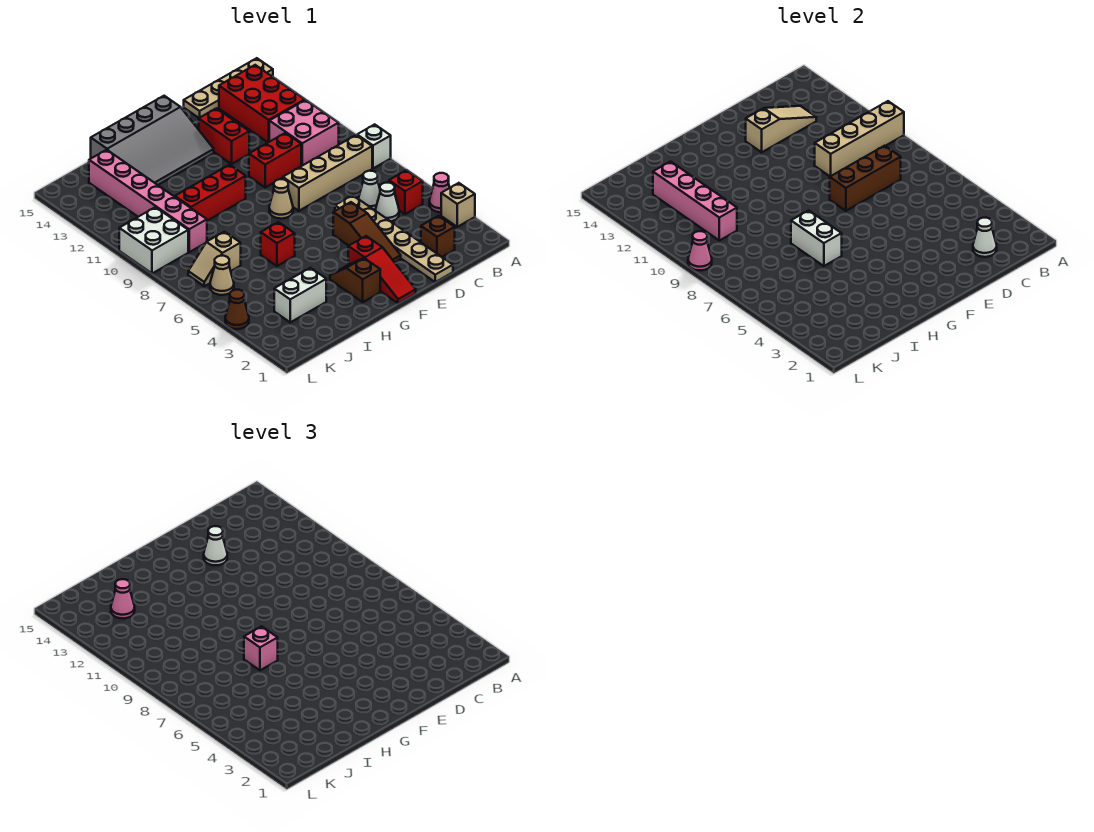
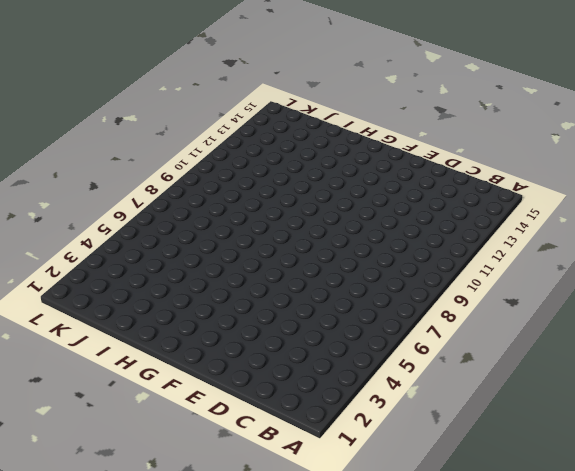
none -> tan 1x1 brick [441,183,475,227]
none -> pink 1x1 cone [429,173,450,212]
none -> white 1x1 brick [357,124,391,168]
none -> tan 1x4 plate [184,58,273,118]

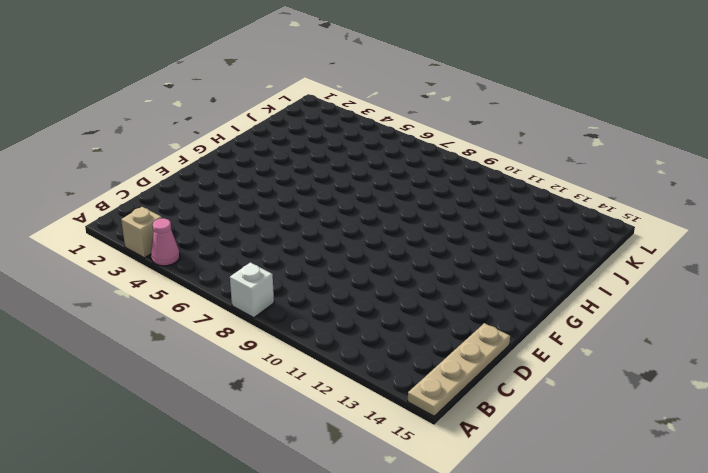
none -> red 1x1 brick [389,170,423,214]
none -> tan 1x4 brick [283,135,372,211]
none -> pink 2x2 brick [269,100,339,166]
none -> red 2x3 brick [219,65,305,142]

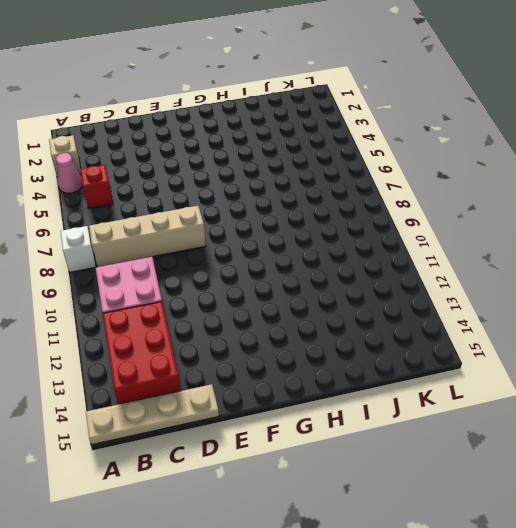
none -> brown 1x1 brick [421,216,455,257]
none -> white 1x1 cone [375,183,399,221]
none -> white 1x1 cone [359,171,380,210]
none -> tan 1x6 plate [335,195,453,282]

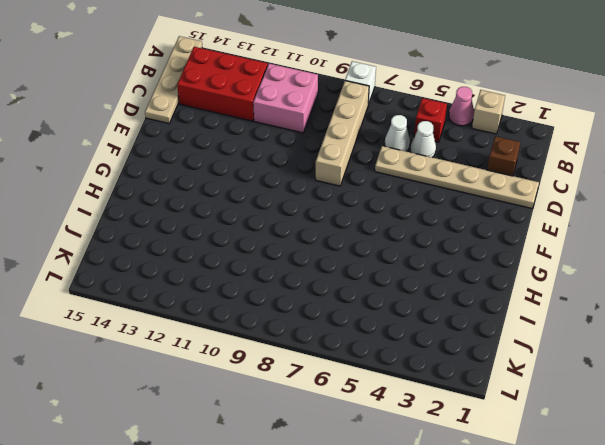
none -> red 1x2 brick [249,133,301,187]
none -> brown 1x3 slope [333,202,401,262]
none -> red 1x2 brick [199,108,249,164]
none -> red 1x3 slope [348,236,416,303]

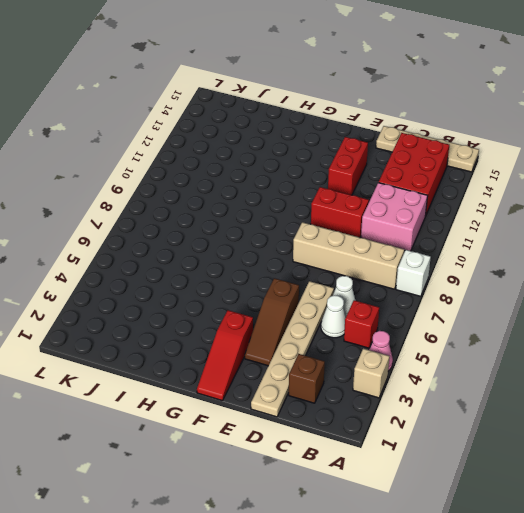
none -> tan 1x1 cone [269,179,293,219]
none -> grey 3x4 slope [91,96,214,185]
none -> brown 1x2 slope [330,258,380,302]
none -> red 1x3 brick [175,165,246,221]

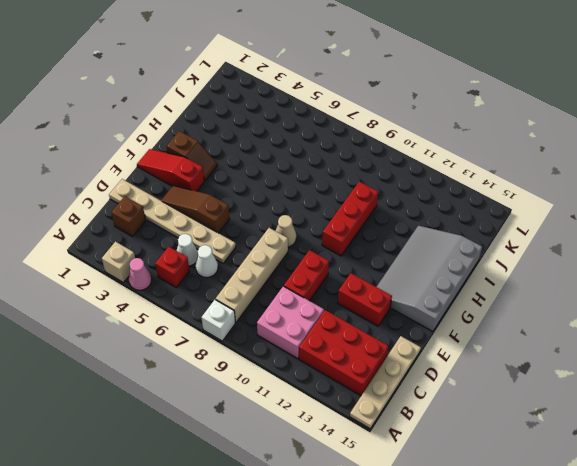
none -> red 1x1 brick [261,222,295,266]
none -> white 1x2 brick [274,268,326,322]
none -> tan 1x2 slope [188,232,241,286]
none -> pink 1x6 brick [89,150,207,252]

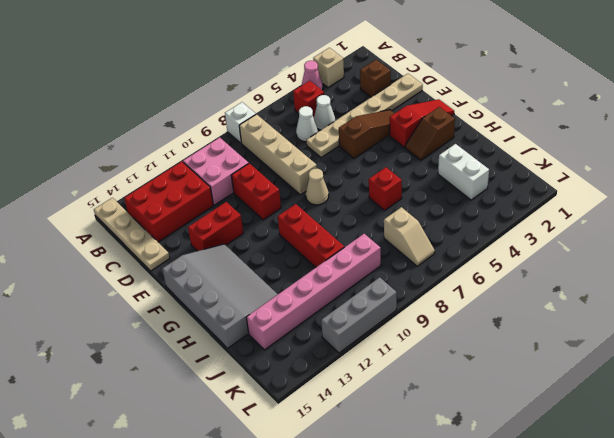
grey 1x3 brick [321,277,397,353] -> white 2x2 brick [119,207,188,273]
none -> tan 1x1 cone [210,256,234,295]
none -> brown 1x1 cone [225,290,249,329]
none -> tan 1x4 brick [815,101,904,176]
none -> white 1x1 cone [973,218,997,257]

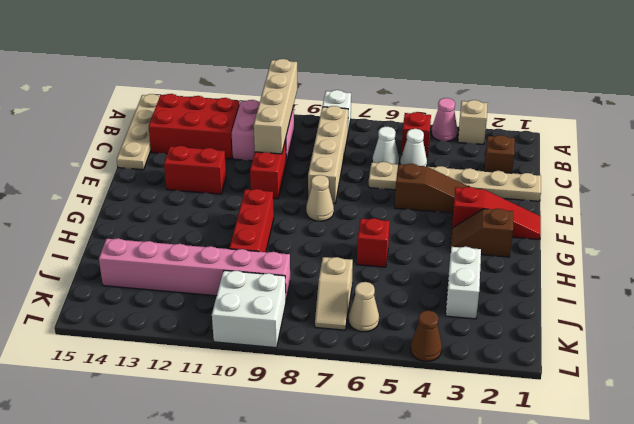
none -> grey 3x4 slope [91,96,214,185]
none -> white 1x1 cone [973,218,997,257]
none -> brown 1x3 brick [830,146,901,211]
none -> tan 1x3 slope [746,106,816,152]

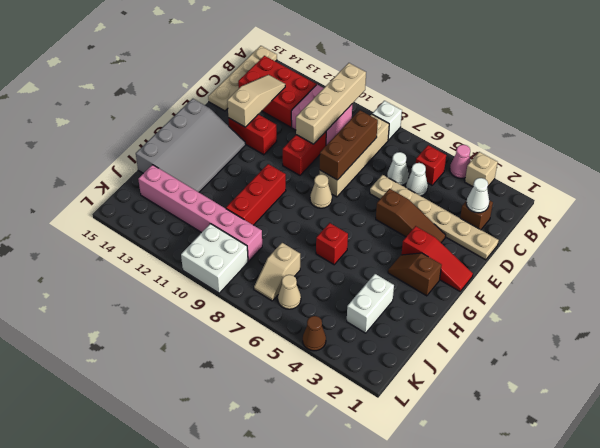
none -> white 1x2 brick [791,210,842,266]
none -> pink 1x4 brick [653,162,737,241]
none -> pink 1x1 cone [688,231,712,270]
none -> white 1x1 cone [204,526,227,565]

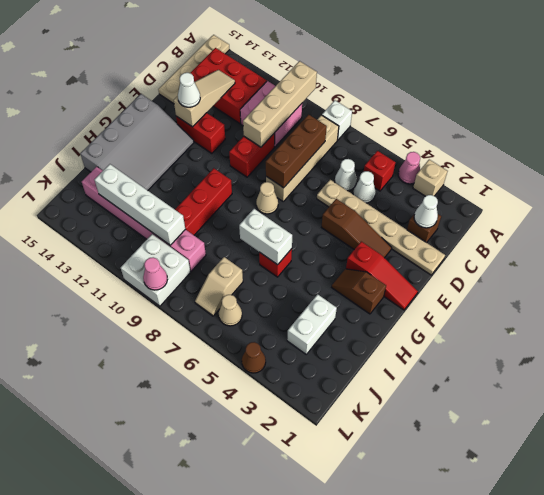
white 1x4 brick [94,164,185,245] -> pink 1x4 brick [653,162,737,241]
none -> pink 1x1 brick [244,626,278,670]
none -> pink 1x1 cone [111,579,135,619]

